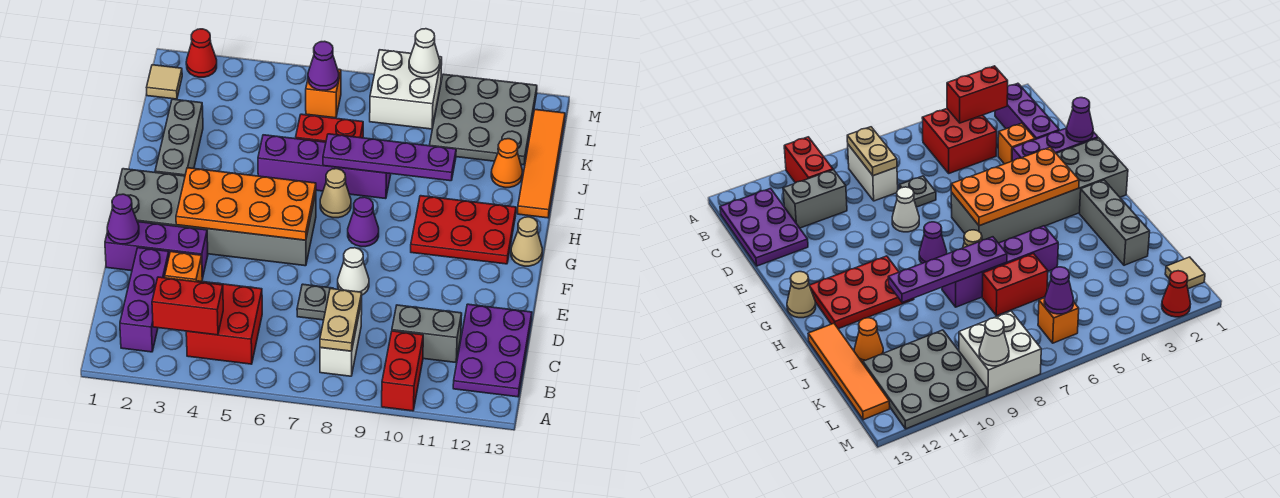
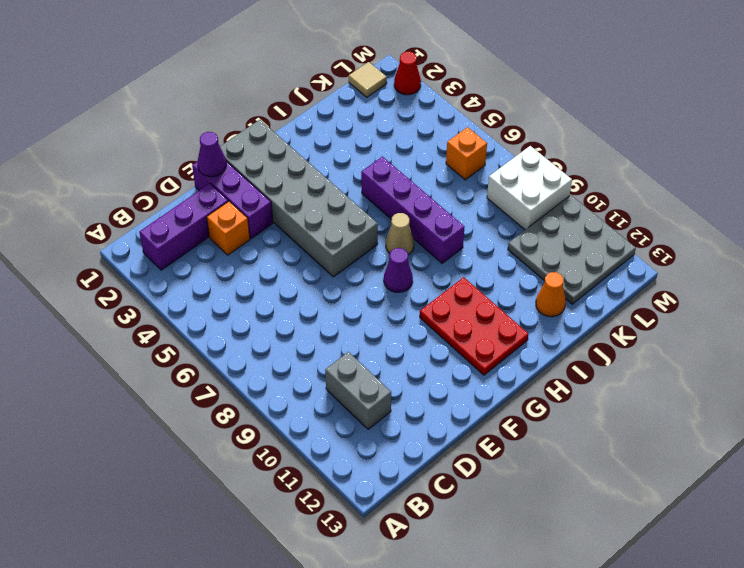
none -> red 1x2 brick [382,331,423,411]
none -> red 2x2 brick [186,281,262,364]
none -> white 1x2 brick [320,302,362,376]
none -> purple 2x3 plate [453,304,532,397]

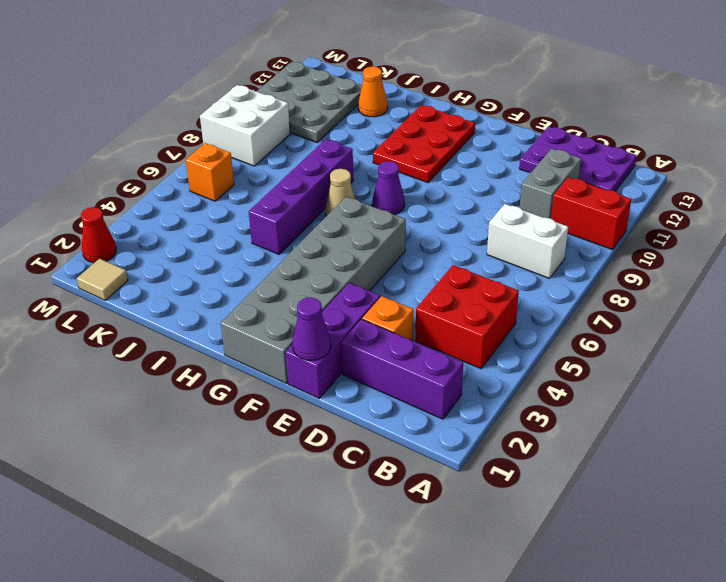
none -> grey 1x1 plate [297,284,333,320]
none -> white 1x1 cone [338,248,369,295]
none -> tan 1x1 cone [511,217,542,266]
none -> grey 1x3 brick [155,99,203,176]

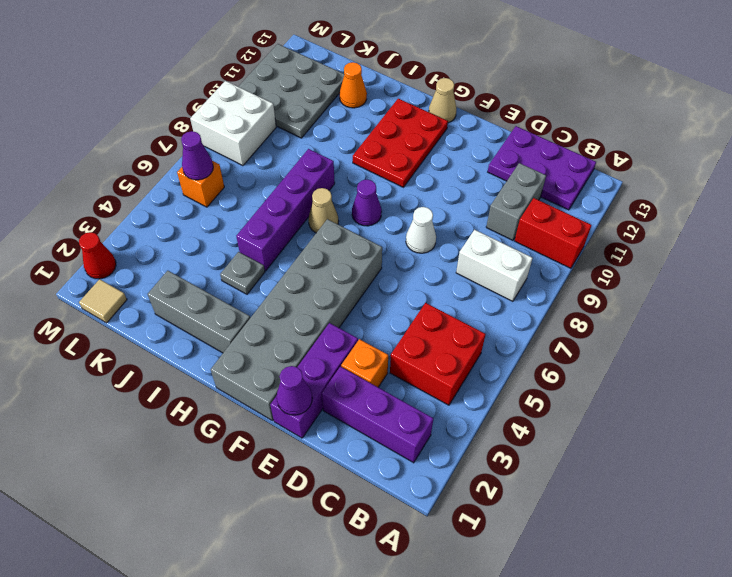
grey 1x1 plate [220,252,265,294] -> grey 1x1 plate moved to [297,284,333,320]
none -> orange 1x4 tile [518,110,565,218]
none -> red 1x2 brick [296,114,363,142]
none -> red 1x2 brick [152,277,223,335]
none -> tan 1x2 plate [320,289,362,351]

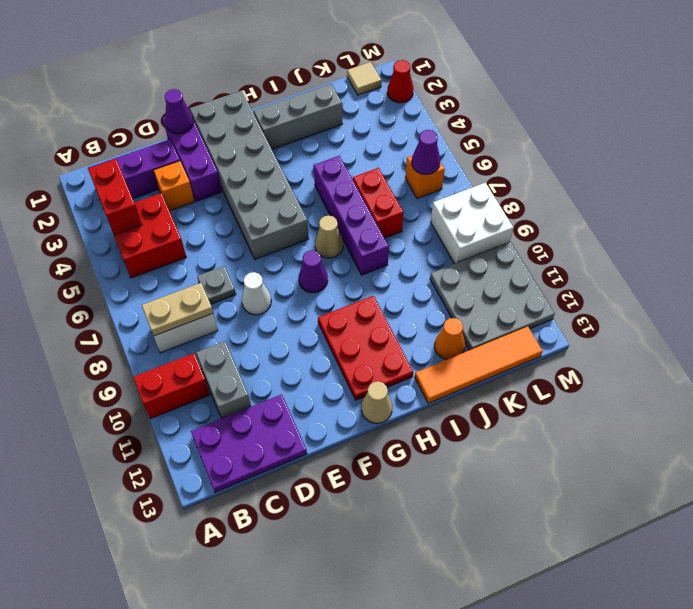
none -> orange 2x4 plate [176,168,316,240]
none -> purple 1x4 plate [323,134,456,181]
none -> white 1x1 cone [409,29,440,78]

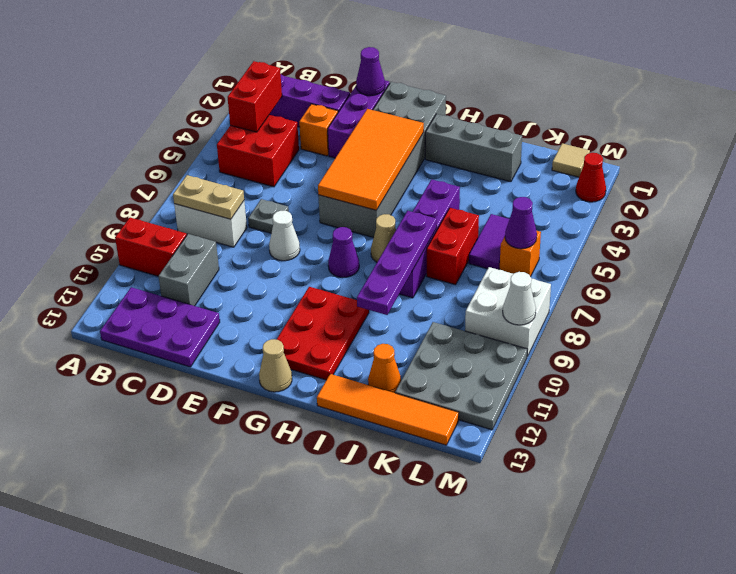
orange 2x4 tile [318,109,424,210] -> orange 2x4 plate [176,168,316,240]
purple 1x2 tile [469,214,509,270] -> none

